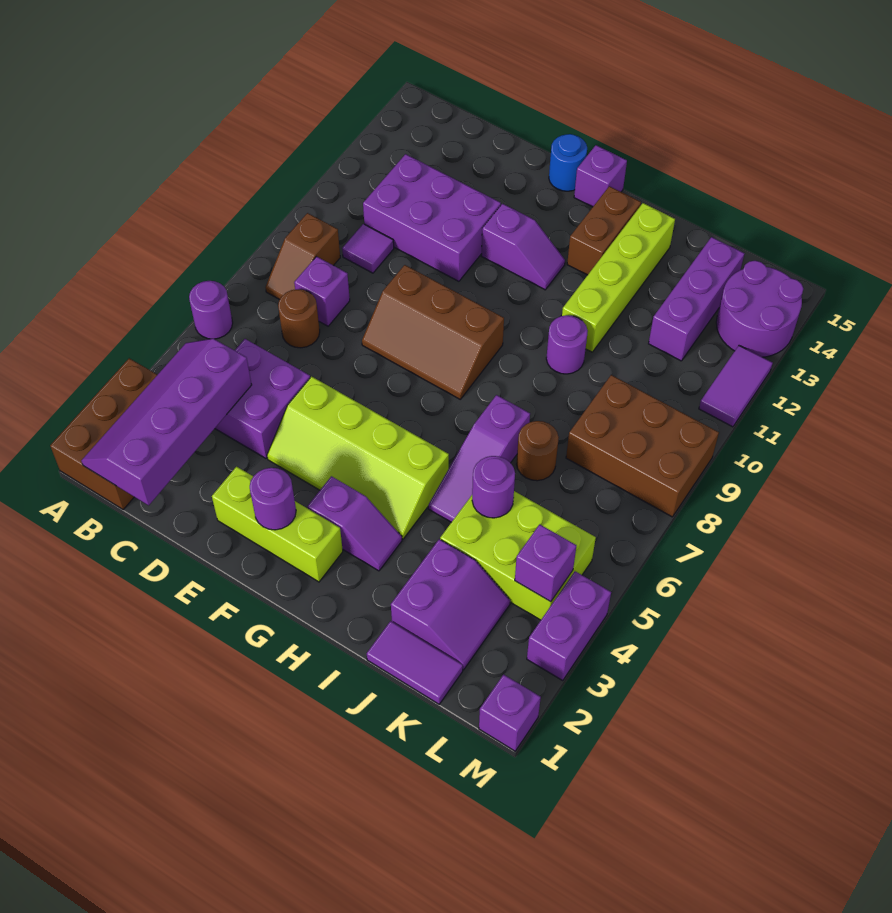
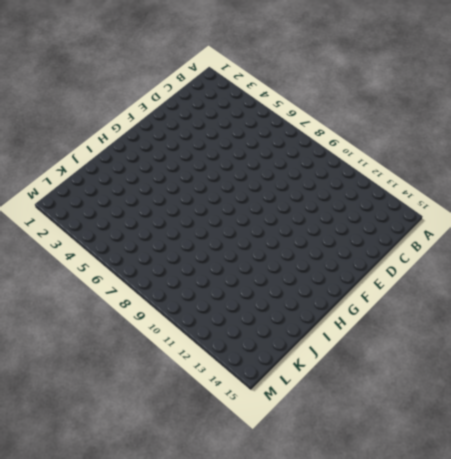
none -> brown 2x3 brick [50,358,157,510]
none -> purple 1x1 round brick [189,281,233,339]
none -> brown 1x2 slope [266,213,340,300]
none -> purple 2x2 brick [215,339,310,458]

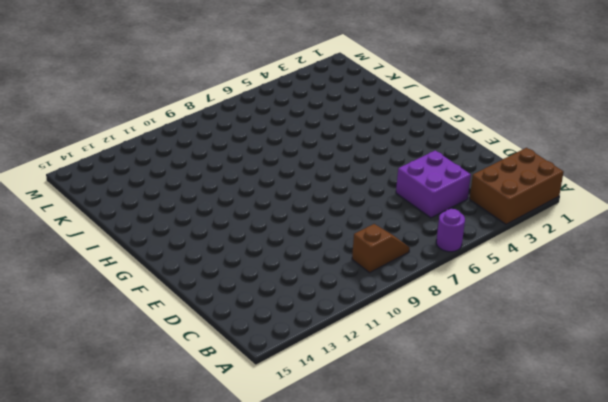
none -> brown 1x1 round brick [278,289,320,348]
none -> purple 1x1 brick [294,257,350,326]
none -> purple 1x1 tile [342,224,394,273]
none -> purple 2x3 brick [363,154,501,281]

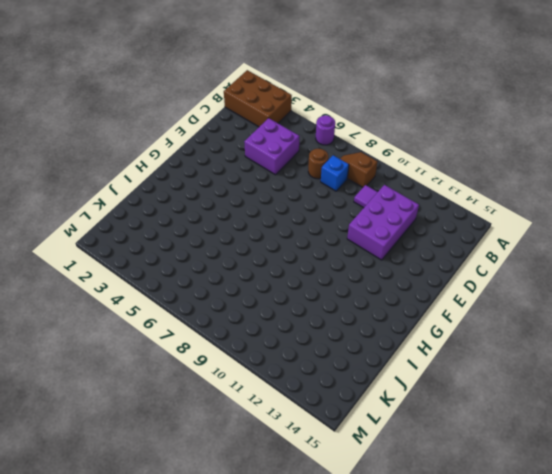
blue 1x1 brick [321,155,349,191] -> purple 1x1 brick [294,257,350,326]
none -> lime 1x3 brick [212,467,343,582]
none -> lime 2x4 slope [267,376,449,539]
none -> brown 2x3 slope [362,265,504,399]
none -> purple 1x2 slope [482,204,565,290]

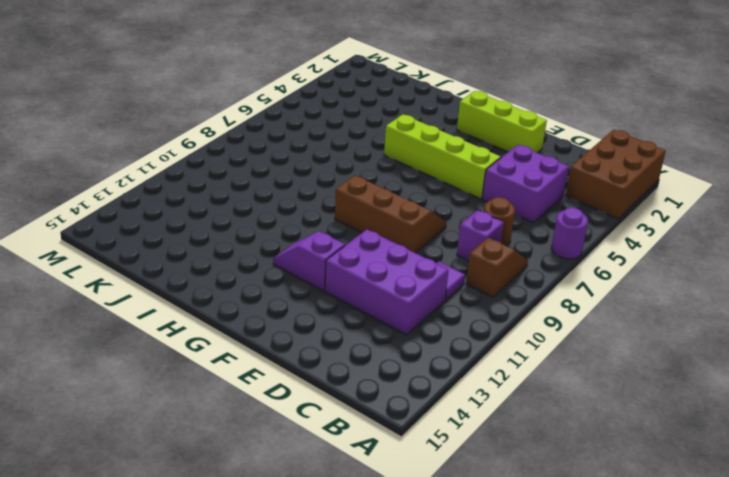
none -> blue 1x1 round brick [549,134,587,191]
none -> purple 1x2 slope [308,476,402,571]
none -> purple 1x1 brick [574,145,627,207]
none -> brown 1x2 brick [567,186,641,275]

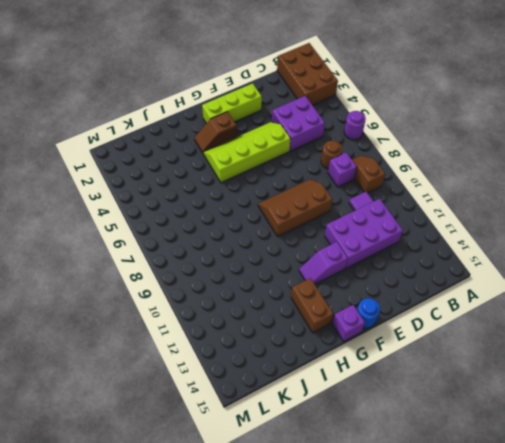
brown 1x2 slope [195,112,237,153] -> purple 1x2 slope [308,476,402,571]
none -> purple 1x3 slope [428,395,530,522]
none -> purple 1x1 round brick [546,315,588,374]
none -> lime 1x4 brick [562,203,675,352]
none -> purple 1x2 tile [367,621,463,704]

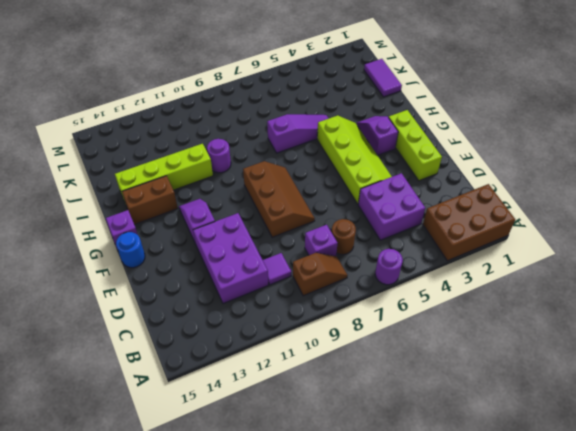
none -> purple 2x2 slope [391,539,510,670]
none -> lime 2x3 brick [440,491,596,620]
none -> brown 1x1 round brick [517,421,559,481]
none -> brown 2x3 brick [566,375,719,517]

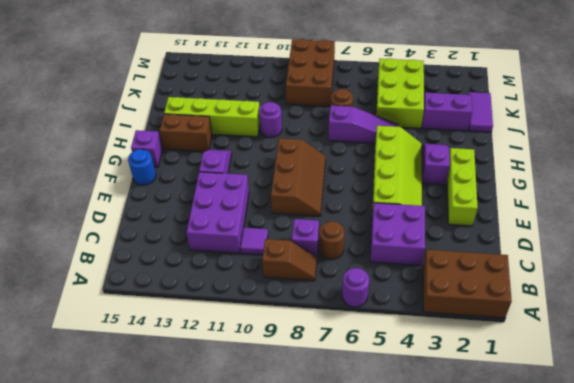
none -> purple 1x3 brick [649,237,745,361]
none -> purple 2x2 round brick [716,261,804,357]
none -> purple 1x1 brick [479,674,541,751]
none -> purple 1x2 brick [527,571,611,681]

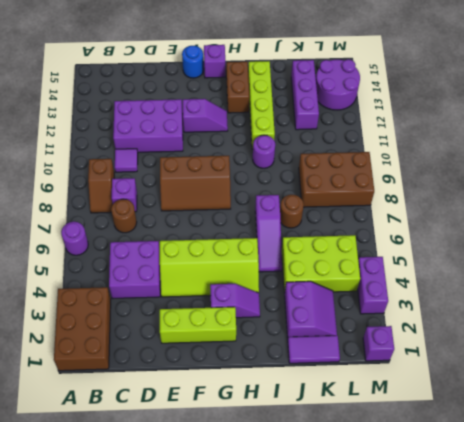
none -> purple 1x2 tile [699,346,773,427]
none -> purple 2x4 slope [82,339,252,505]
none -> purple 1x1 round brick [250,468,296,530]
none -> purple 1x1 round brick [472,456,515,518]

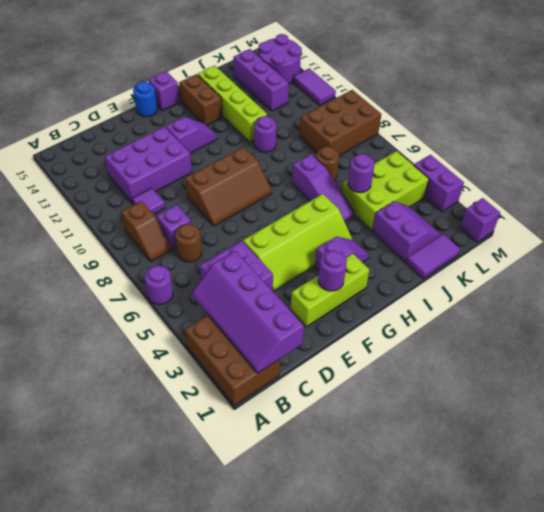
none -> purple 1x1 brick [515,524,576,602]

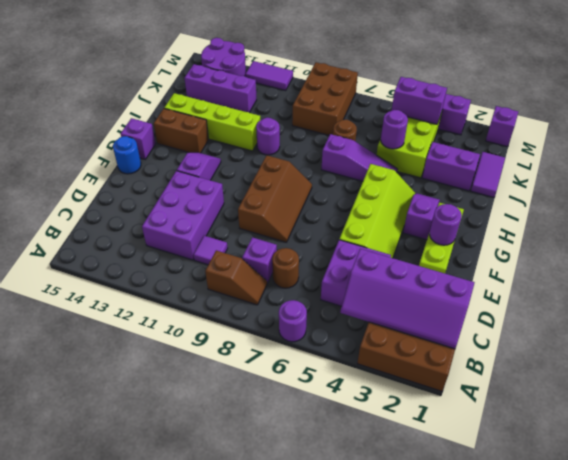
purple 1x2 brick [392,77,447,124] -> purple 1x1 brick [515,524,576,602]

